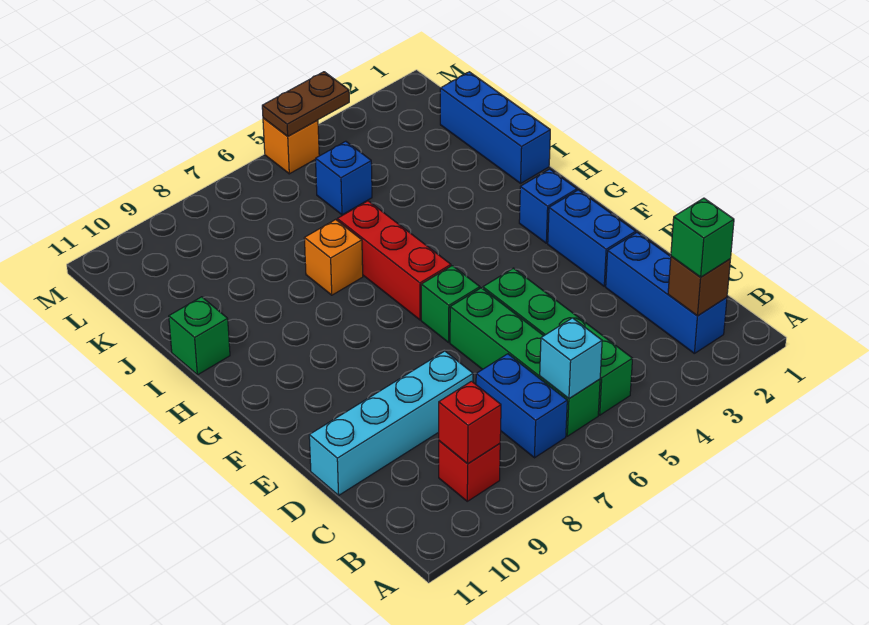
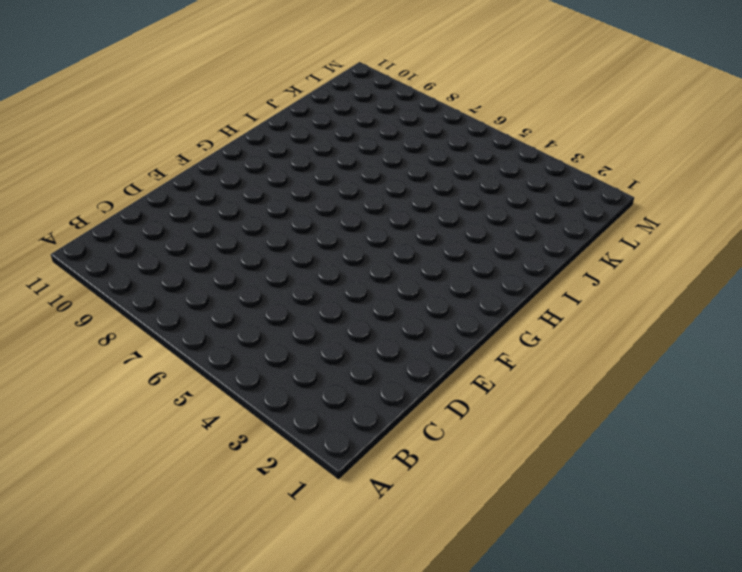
none -> blue 1x3 brick [606,233,727,353]
none -> green 1x4 brick [482,268,633,415]
none -> green 1x4 brick [450,288,600,436]

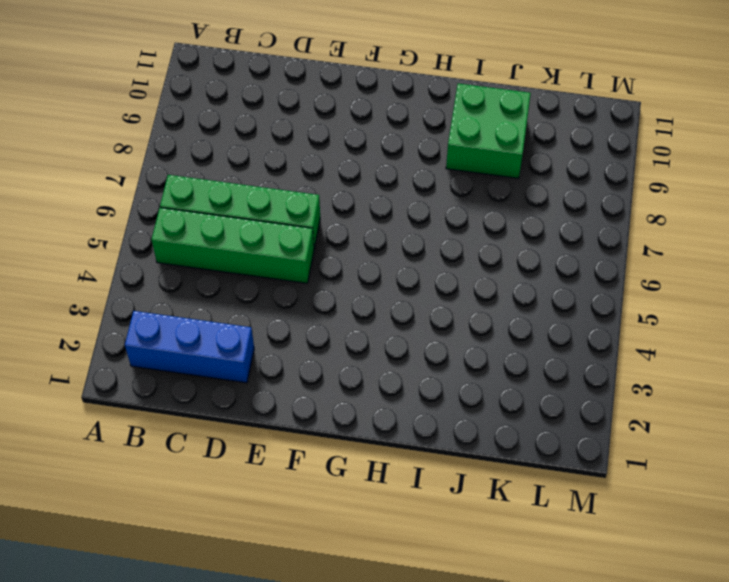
green 2x2 brick [446,84,531,178] -> none
none -> blue 1x2 brick [476,354,567,458]
none -> red 1x1 brick [439,441,500,501]
none -> cyan 1x4 brick [309,351,473,495]

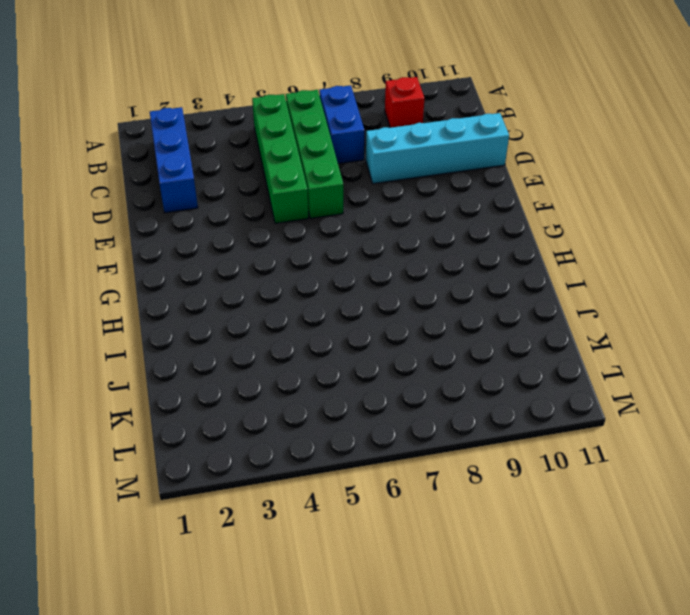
none -> blue 1x2 brick [548,190,636,286]
none -> green 1x1 brick [421,266,480,342]
none -> blue 1x1 brick [519,169,577,243]

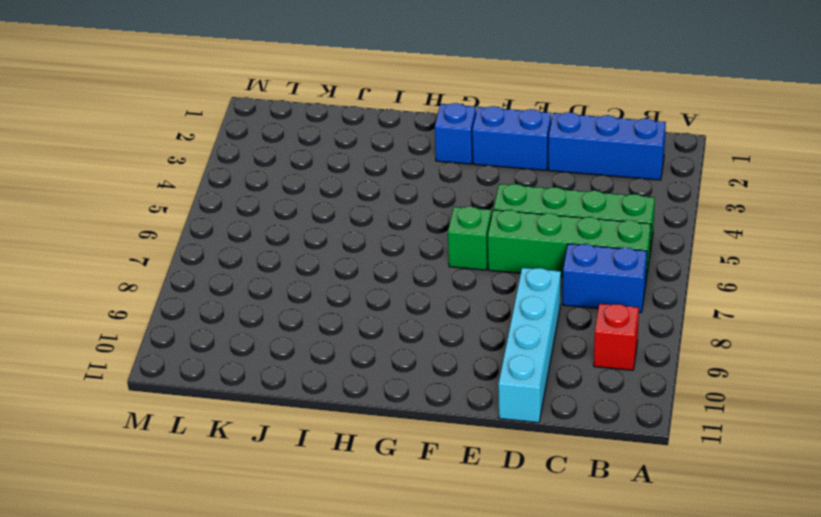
none -> red 1x3 brick [337,201,451,320]
none -> blue 1x3 brick [440,72,550,183]
none -> orange 1x1 brick [304,220,363,295]

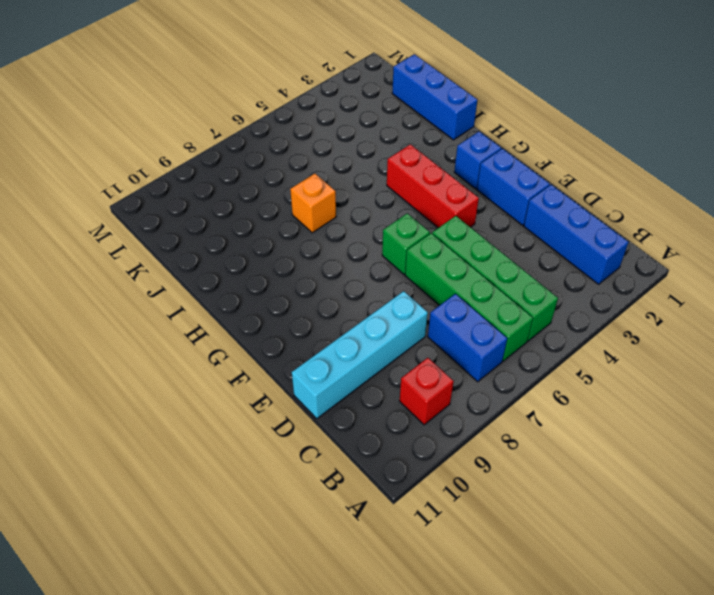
red 1x3 brick [387,144,479,228] -> red 1x3 brick moved to [337,201,451,320]
none -> green 1x1 brick [169,297,230,375]
none -> blue 1x1 brick [316,141,372,215]
none -> orange 1x1 brick [263,118,319,174]

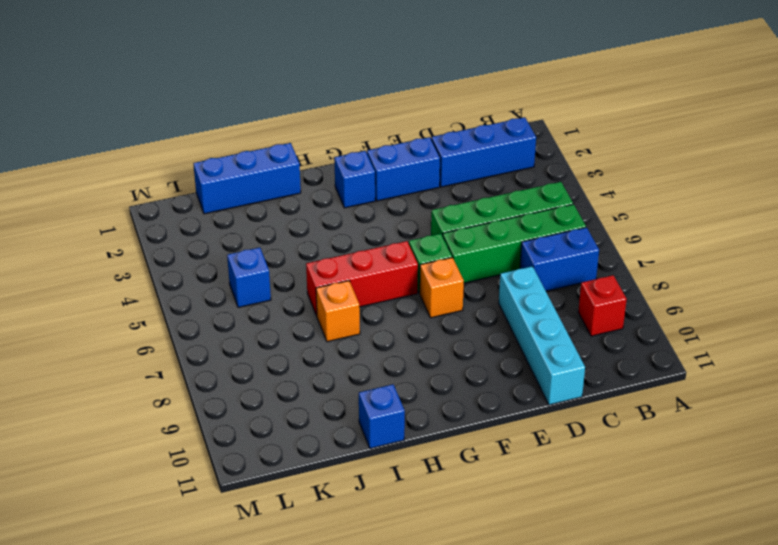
orange 1x1 brick [420,257,464,318] -> orange 1x1 brick moved to [263,118,319,174]
blue 1x1 brick [359,384,405,448] -> green 1x1 brick [169,297,230,375]
none -> brown 1x1 brick [668,256,730,316]
none -> cyan 1x1 brick [540,318,602,399]
none -> red 1x1 brick [439,381,501,464]

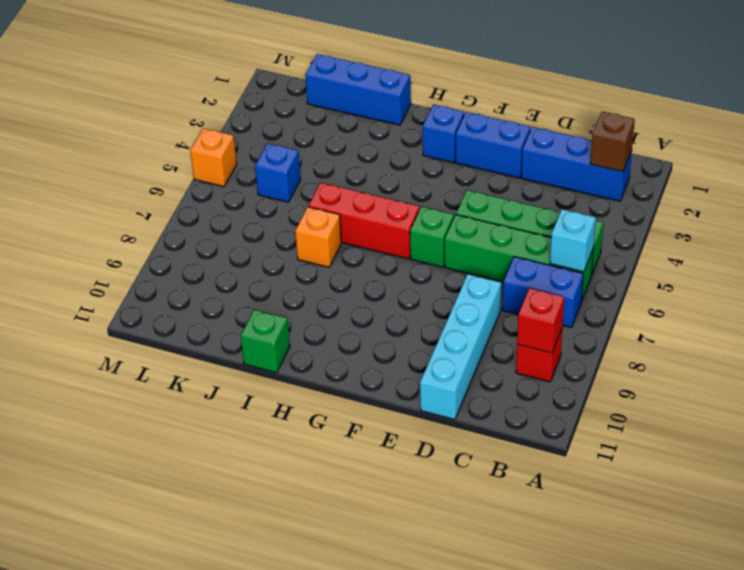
none -> brown 1x2 plate [262,72,349,136]
none -> green 1x1 brick [671,198,734,277]

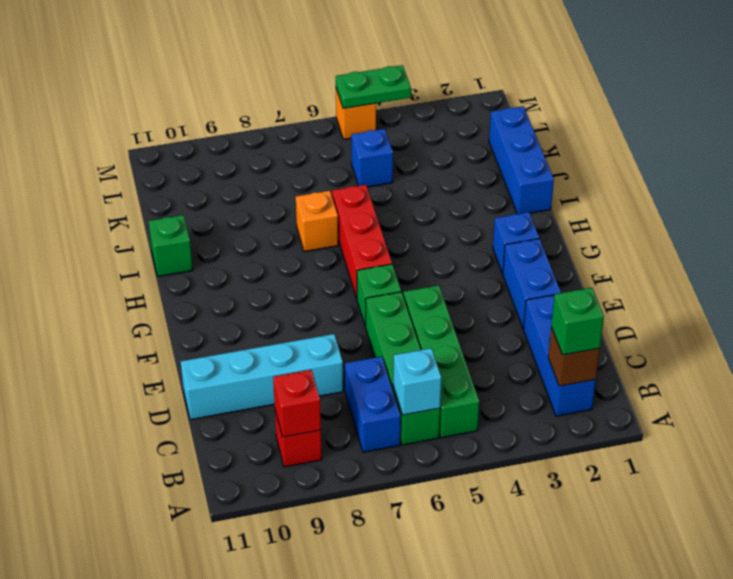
green 1x2 plate [336,65,411,109] -> brown 1x2 plate [262,72,349,136]

